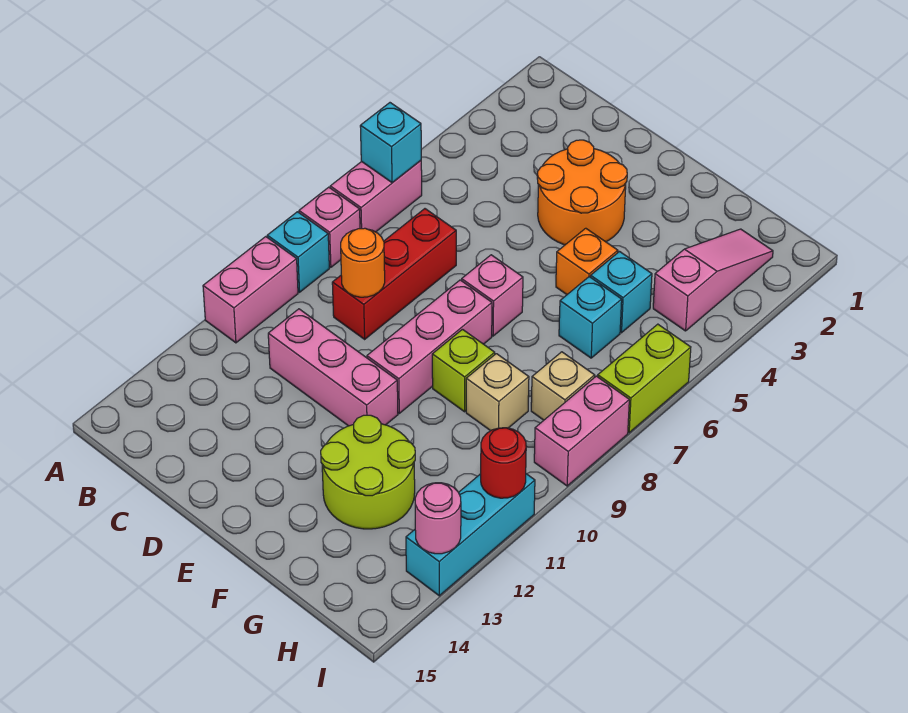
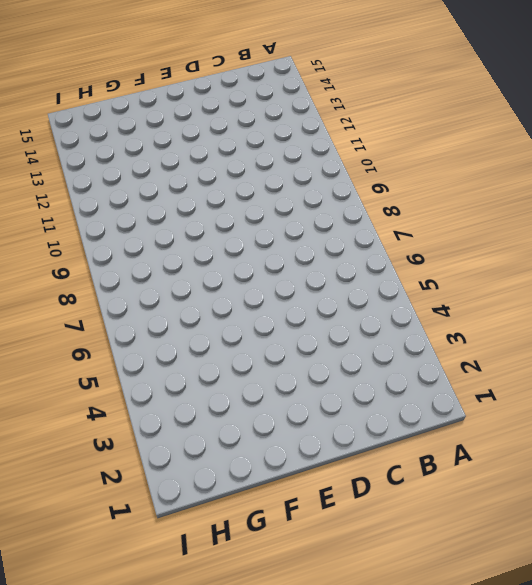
none -> pink 1x2 brick [330,160,422,232]
none -> pink 1x1 brick [299,187,360,267]
none -> cyan 1x1 brick [267,212,329,292]

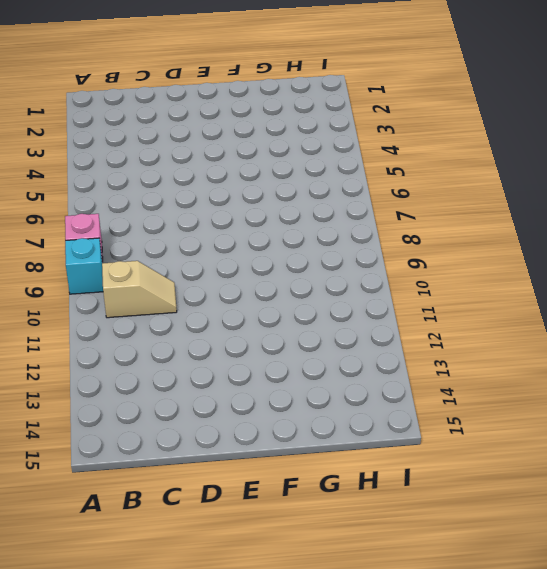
tan 1x2 slope [102,261,177,318] -> none
none -> pink 1x2 brick [330,160,422,232]
none -> pink 1x2 brick [203,237,298,343]
none -> red 1x3 brick [332,209,456,339]

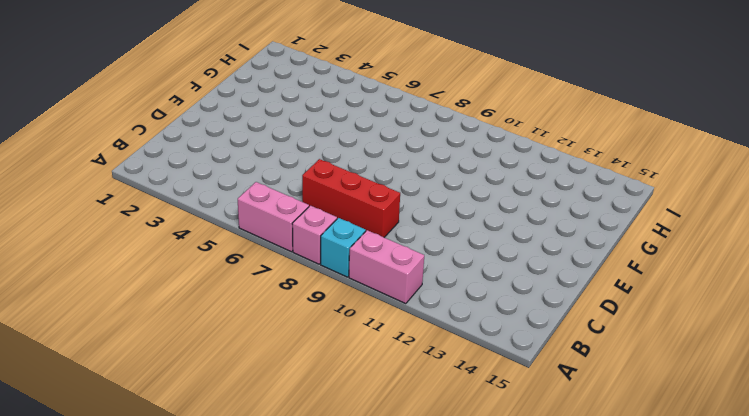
none -> pink 1x3 brick [268,309,398,426]
none -> orange 2x2 round brick [537,140,627,245]
none -> pink 1x1 brick [462,255,523,336]

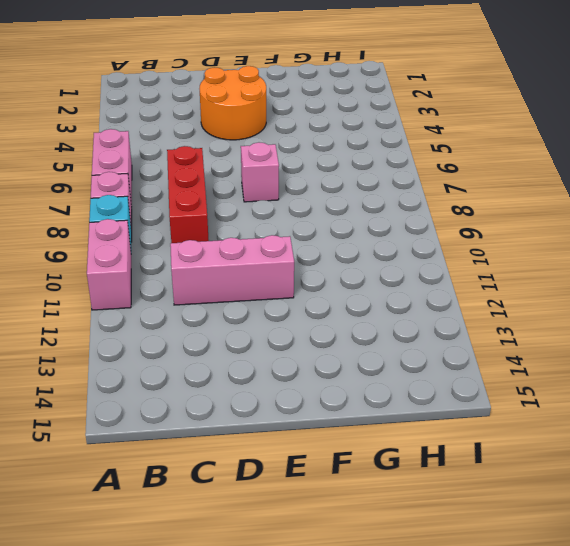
none -> pink 1x3 brick [367,280,492,413]
none -> orange 1x1 brick [556,228,618,294]
none -> lime 1x1 brick [432,329,495,412]

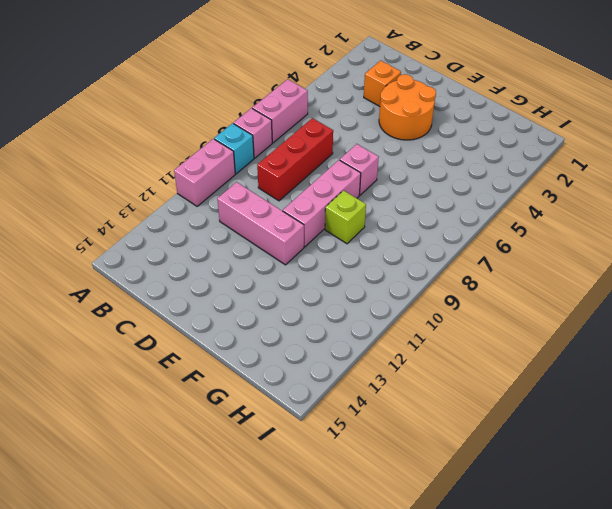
orange 1x1 brick [364,61,401,106] -> orange 1x1 brick moved to [556,228,618,294]
none -> lime 2x2 round brick [321,415,415,529]
none -> cyan 1x1 brick [591,252,652,333]
none -> cyan 1x1 brick [559,277,622,358]

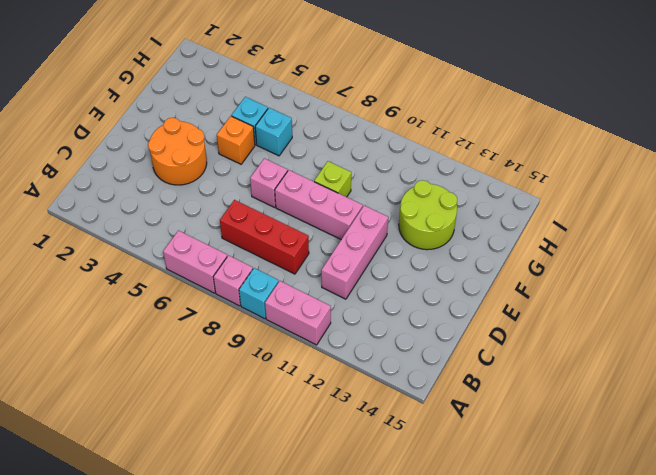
none -> tan 1x1 brick [466,354,529,431]
none -> pink 1x3 slope [653,229,773,331]
none -> tan 1x1 brick [531,352,595,420]

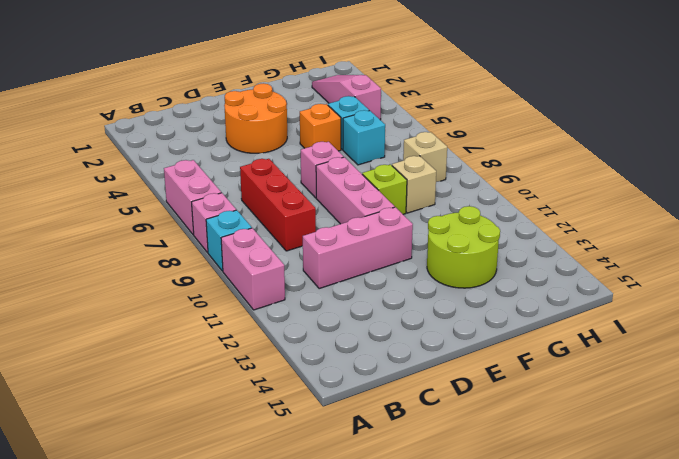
none -> lime 1x2 brick [598,324,691,433]
none -> pink 1x2 brick [534,376,629,486]
none -> cyan 1x3 brick [406,474,535,596]

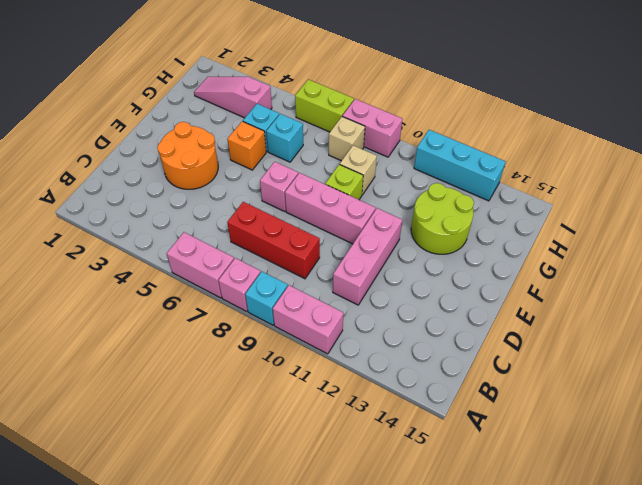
none -> cyan 1x1 brick [360,103,421,183]
none -> orange 1x1 round brick [341,228,385,297]
none -> red 1x1 round brick [481,428,526,498]

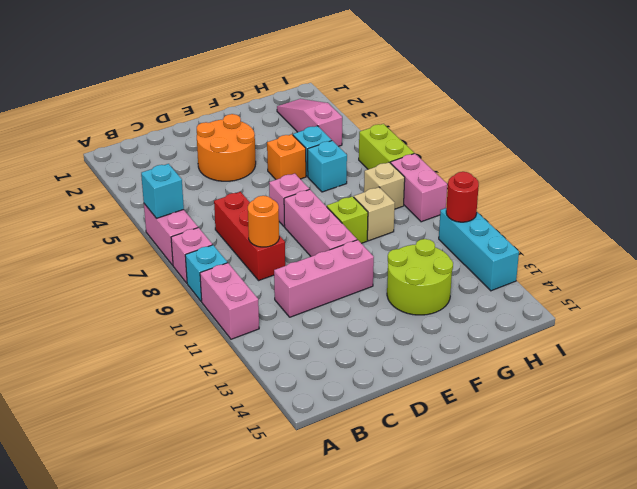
none -> pink 1x1 round brick [415,483,461,554]

